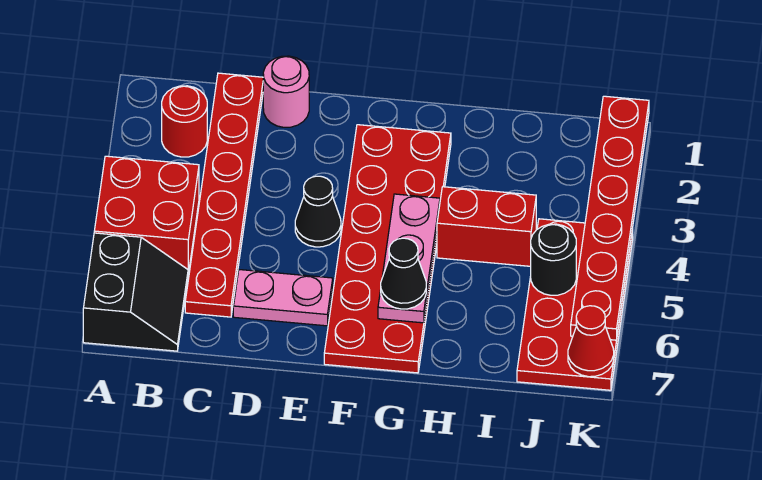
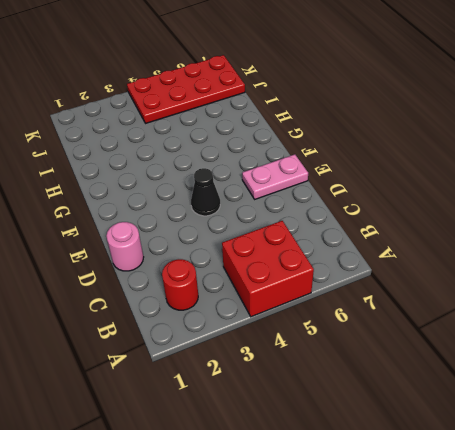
pink 1x2 plate [242,154,308,199] -> pink 1x2 plate turned to [233,270,333,326]
none -> black 2x2 slope [83,233,188,351]
none -> red 1x6 plate [185,73,263,317]
none -> red 2x6 plate [324,125,451,373]

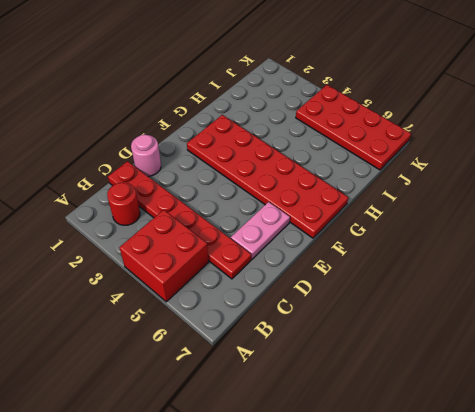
none -> black 2x2 slope [83,233,188,351]
none -> black 1x1 cone [295,176,341,247]
none -> red 1x2 brick [437,187,536,266]

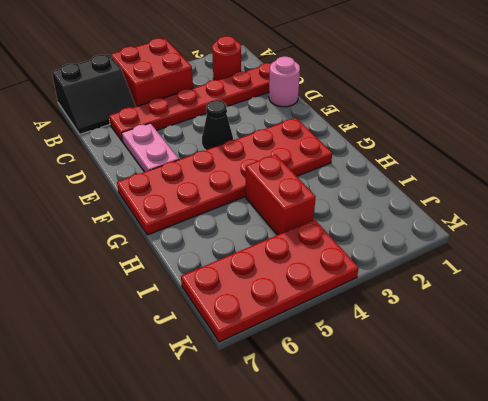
none -> pink 1x3 plate [378,194,440,323]
none -> black 1x1 round brick [531,224,576,295]
none -> red 1x6 plate [571,96,649,340]

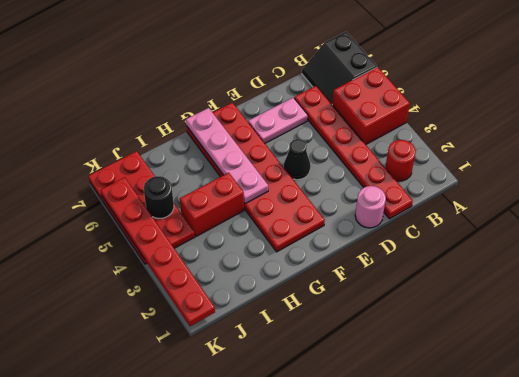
pink 1x4 plate [186,108,268,204] -> pink 1x3 plate [378,194,440,323]
none -> red 1x1 cone [568,306,614,377]
none -> black 1x1 cone [381,238,426,309]

